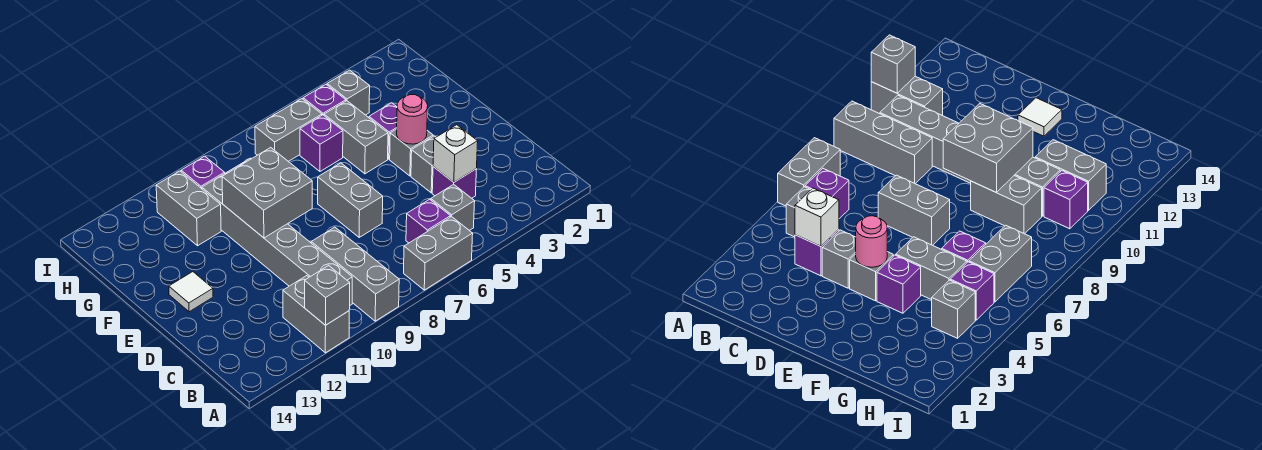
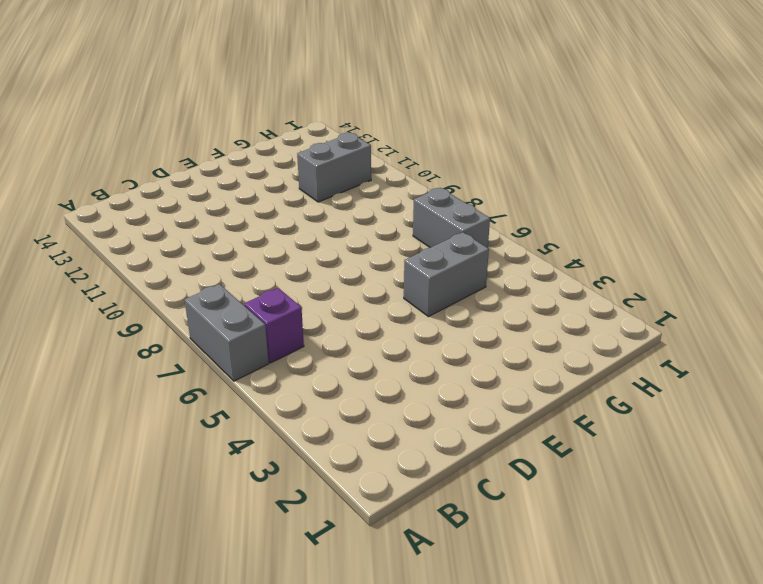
none -> grey 1x3 brick [311,227,399,321]
none -> grey 1x2 brick [283,276,349,353]
none -> grey 1x1 brick [431,184,475,230]

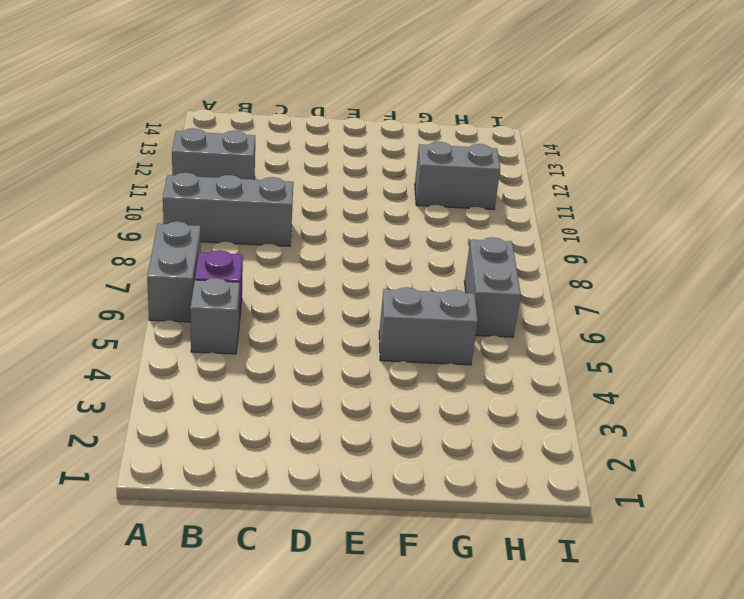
none -> grey 1x6 brick [202,173,352,305]
none -> purple 1x1 brick [432,167,476,198]
none -> grey 1x1 brick [411,136,436,193]

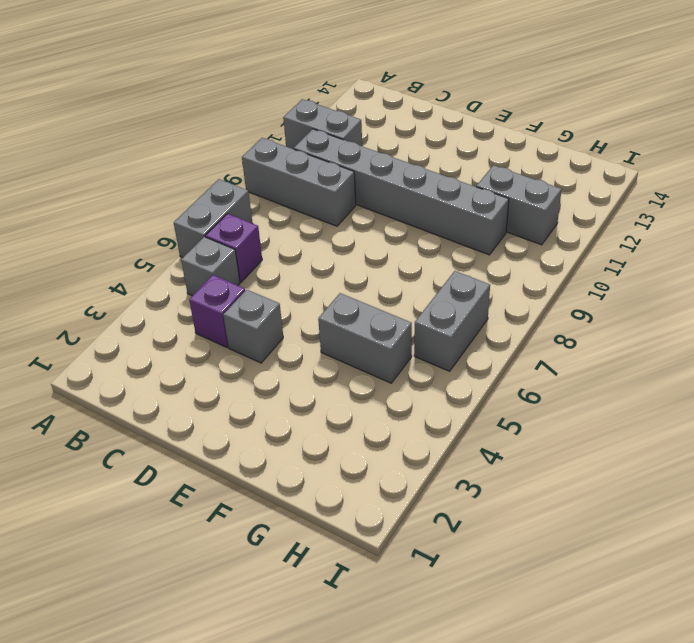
none -> grey 1x2 brick [318,163,383,237]
none -> grey 1x1 brick [390,129,433,176]
none -> white 1x1 tile [169,272,213,312]

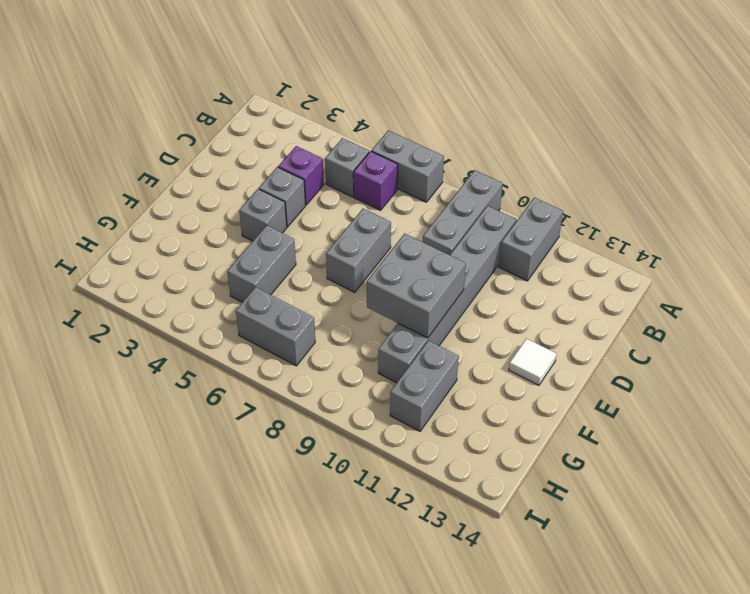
none -> purple 1x1 brick [369,103,397,159]
none -> grey 1x2 brick [971,176,1042,234]
none -> purple 1x1 brick [300,115,343,171]

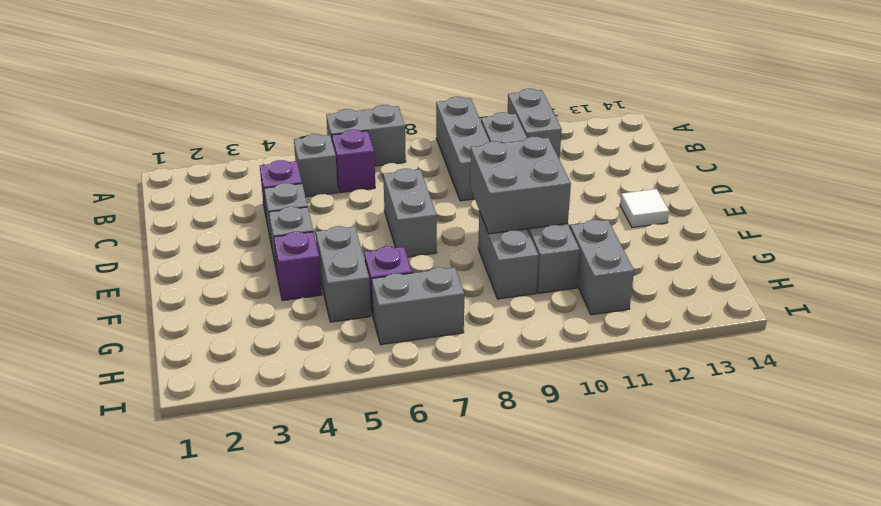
none -> grey 1x1 brick [327,70,370,115]
none -> purple 1x1 brick [303,85,346,115]
none -> purple 1x1 brick [181,156,225,189]

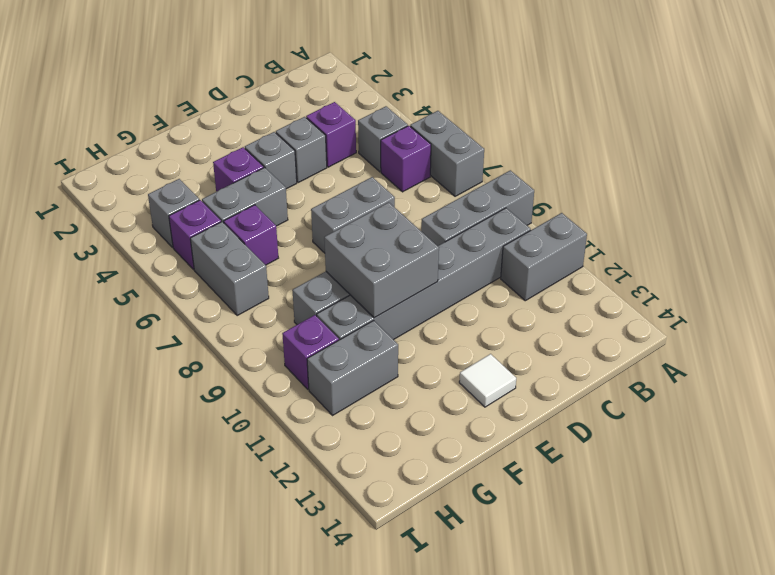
none -> grey 1x1 brick [305,266,350,325]
none -> white 1x1 brick [433,125,478,182]
none -> pink 1x1 round brick [397,95,428,144]

